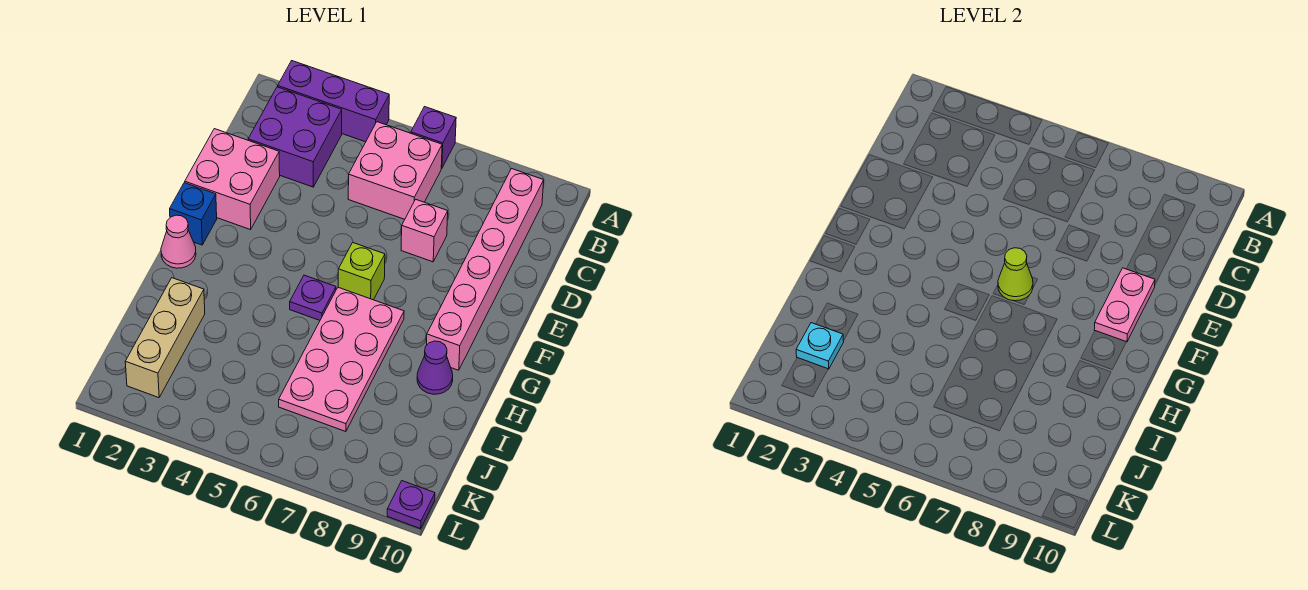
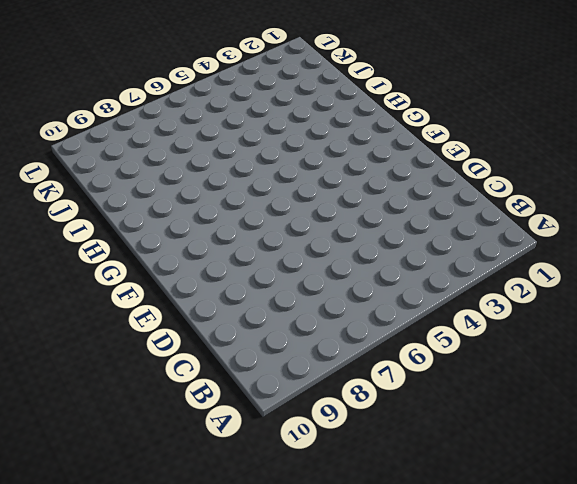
none -> purple 1x3 brick [278,61,389,142]
none -> purple 1x1 brick [411,107,456,168]
none -> purple 2x2 brick [248,87,342,187]

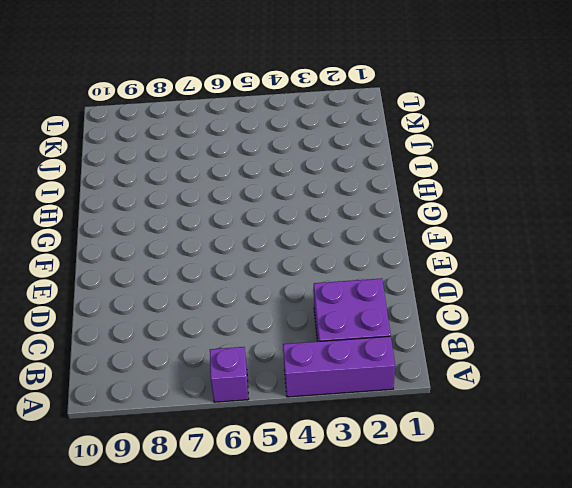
none -> pink 2x2 brick [348,122,442,219]
none -> pink 1x6 brick [426,169,544,370]
none -> pink 2x2 brick [185,129,280,230]

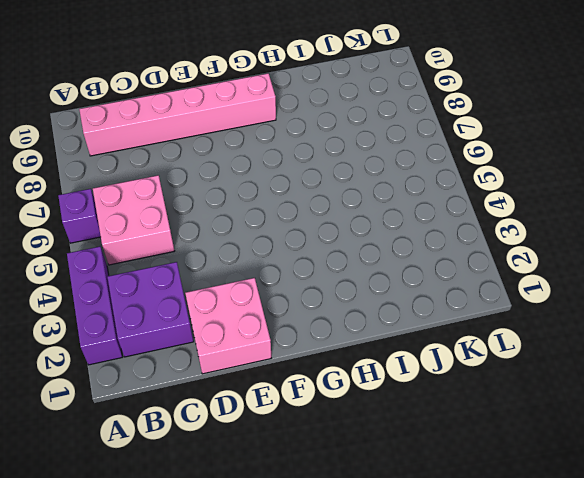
none -> pink 1x1 brick [401,199,448,262]
none -> blue 1x1 brick [170,183,217,245]
none -> lime 1x1 brick [338,243,385,300]

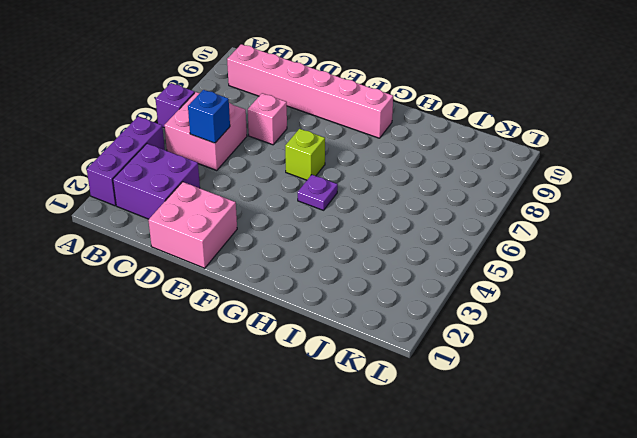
blue 1x1 brick [188,90,230,143] -> blue 1x1 brick moved to [170,183,217,245]
none -> pink 1x1 cone [161,215,196,268]
none -> pink 2x4 plate [279,287,404,432]
none -> purple 1x1 cone [417,341,453,394]

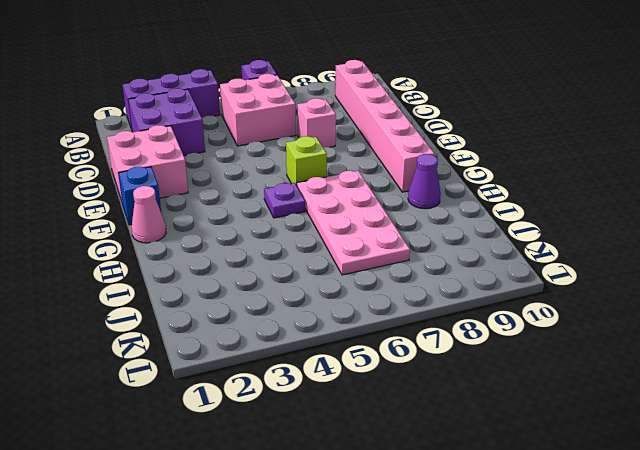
none -> tan 1x3 brick [125,278,205,398]
none -> purple 1x1 plate [387,481,435,529]
none -> pink 1x2 plate [1094,268,1155,342]

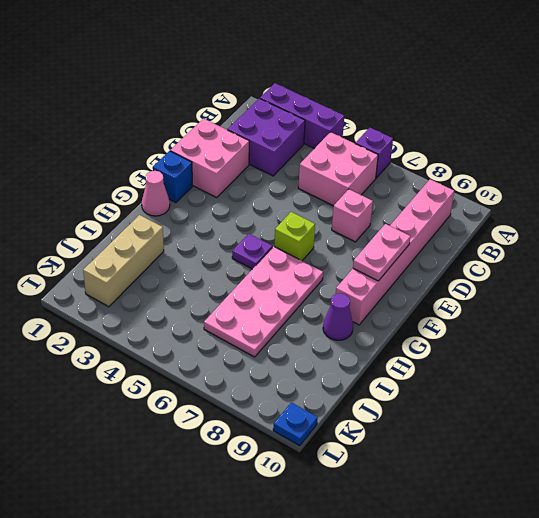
blue 1x1 plate [273,402,318,446] -> purple 1x1 plate [387,481,435,529]
none -> lime 1x1 cone [998,248,1033,301]
none -> cyan 1x1 plate [796,323,844,369]

